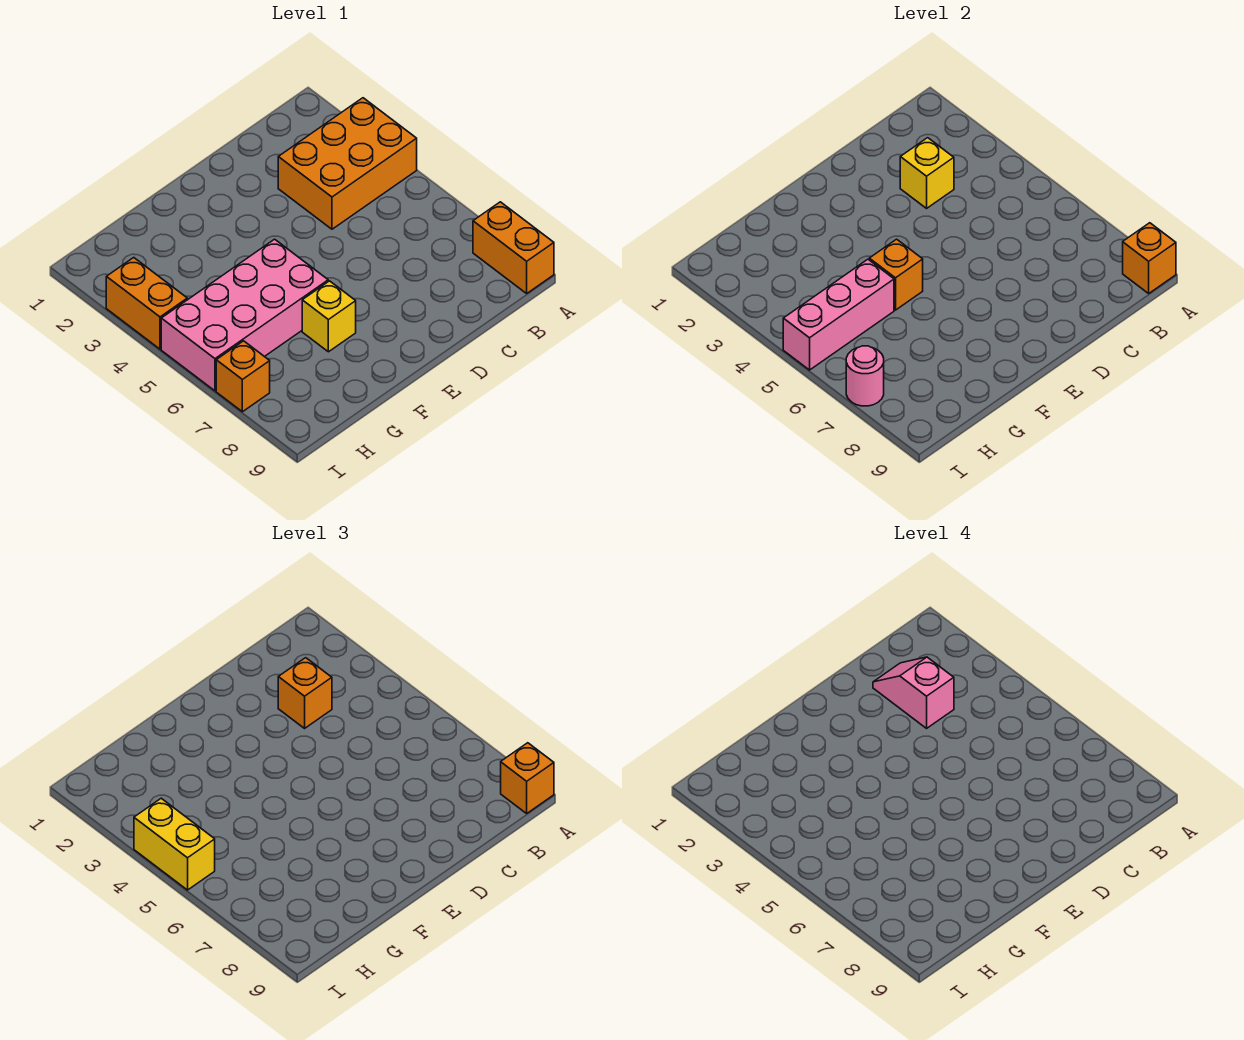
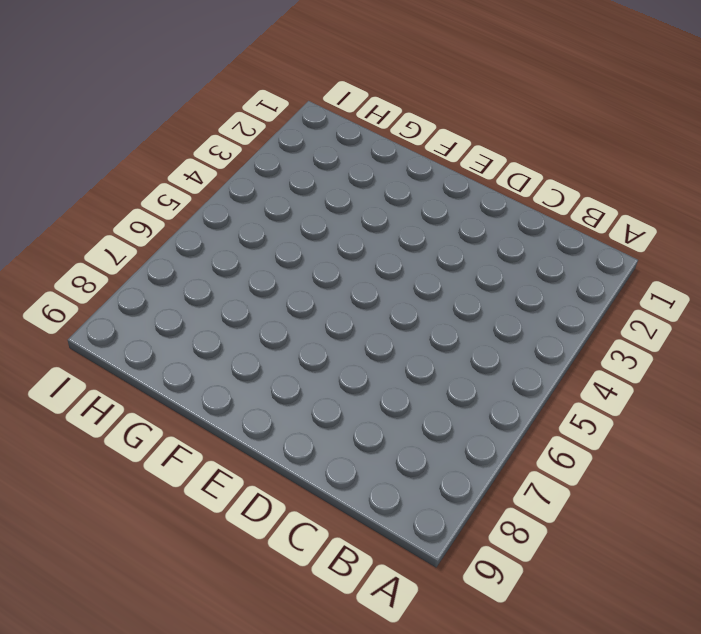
none -> orange 2x3 brick [278,98,417,229]
none -> orange 1x2 brick [473,202,554,293]
none -> pink 2x4 brick [161,239,328,391]

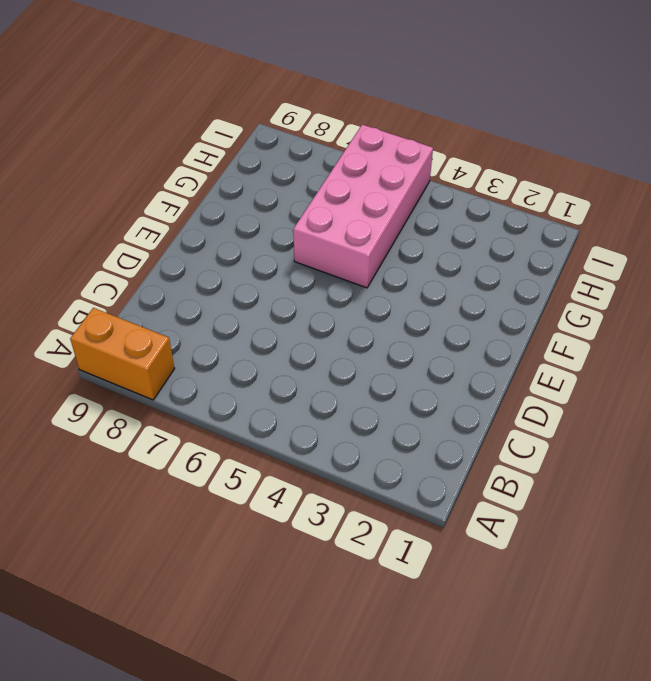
none -> orange 2x3 brick [278,98,417,229]
none -> yellow 1x1 brick [302,281,356,352]
none -> orange 1x2 brick [106,258,187,349]

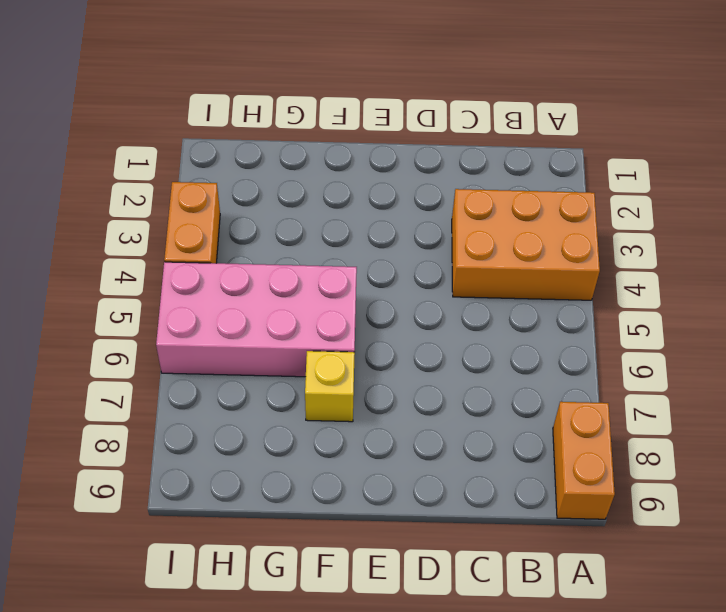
none -> orange 1x1 brick [216,341,270,412]
none -> orange 1x1 brick [1123,223,1176,293]
none -> yellow 1x1 brick [900,138,954,208]

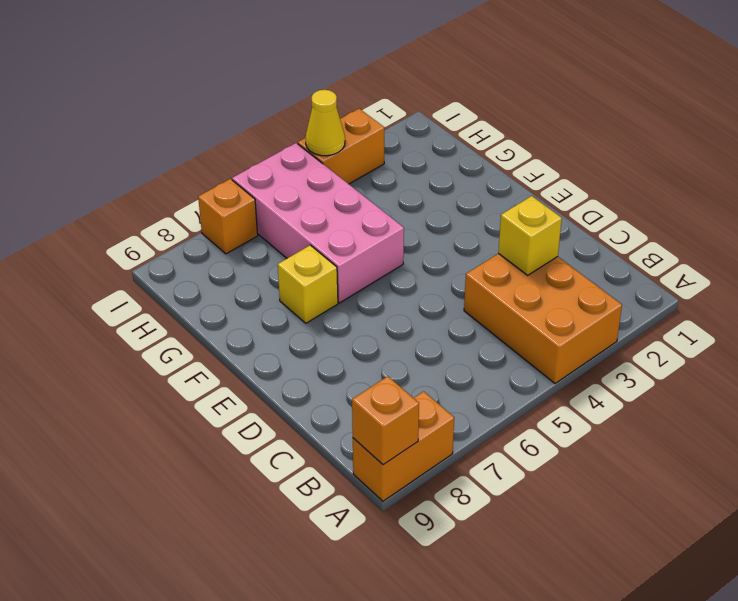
yellow 1x1 cone [306,90,345,156] -> none
none -> orange 1x1 brick [869,239,923,310]
none -> pink 1x3 brick [783,259,894,370]
none -> pink 1x1 round brick [846,346,884,406]

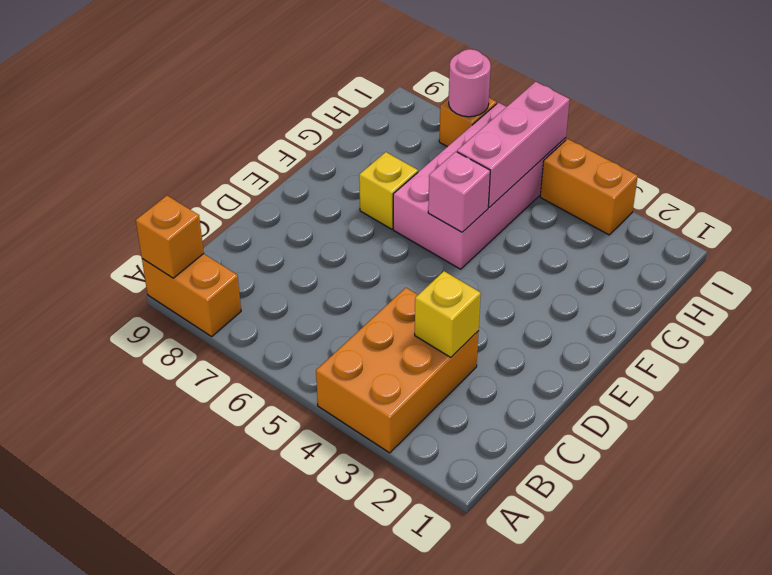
pink 1x1 brick [428,152,490,232] -> orange 1x1 brick [869,239,923,310]
none -> orange 1x1 brick [501,743,554,813]
none -> orange 1x1 brick [278,658,332,728]
none -> yellow 1x2 brick [134,798,215,890]

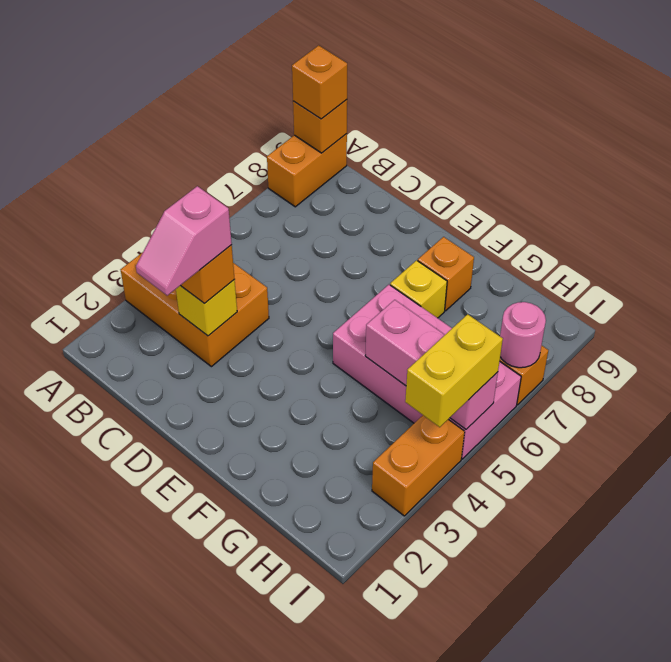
orange 1x1 brick [418,237,474,311] -> orange 1x1 brick moved to [869,239,923,310]

